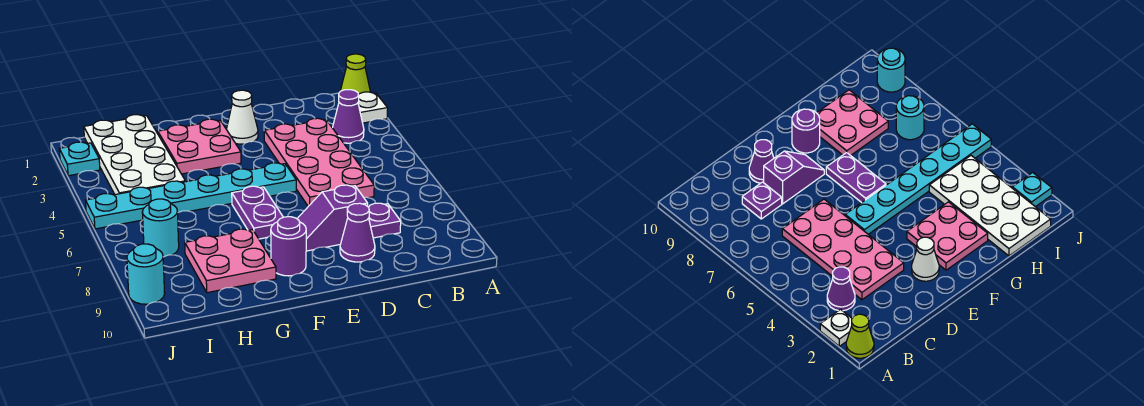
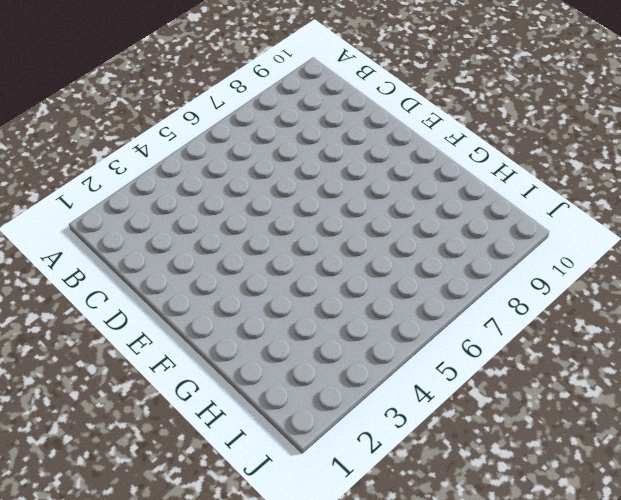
none -> lime 1x1 cone [340,54,370,94]
none -> white 1x1 plate [358,92,388,123]
none -> purple 1x1 cone [333,90,364,143]

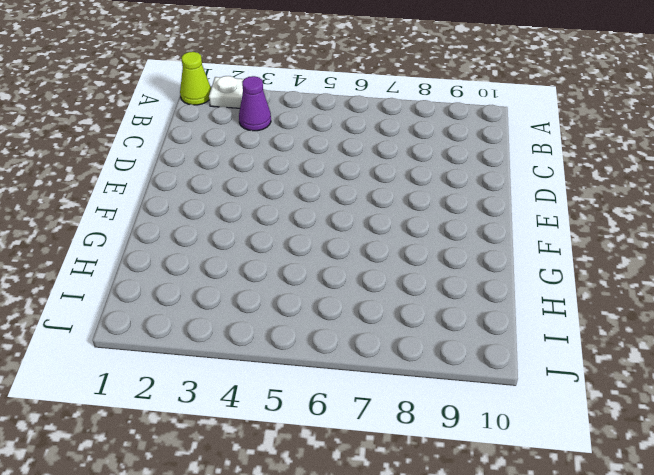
none -> pink 2x4 plate [264,118,374,206]
none -> purple 1x1 plate [369,203,401,238]
none -> purple 1x2 slope [297,185,368,251]

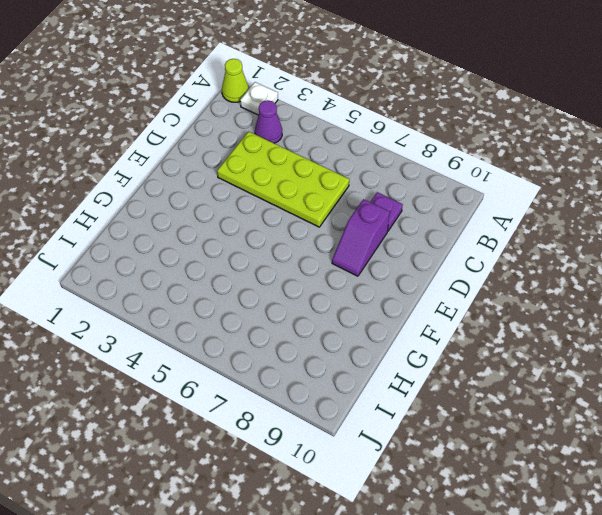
lime 2x4 plate [217,131,349,227] -> pink 2x4 plate [264,118,374,206]
none -> purple 1x1 cone [340,203,375,262]
none -> white 1x1 cone [226,90,258,144]
none -> cyan 1x6 plate [86,163,296,229]

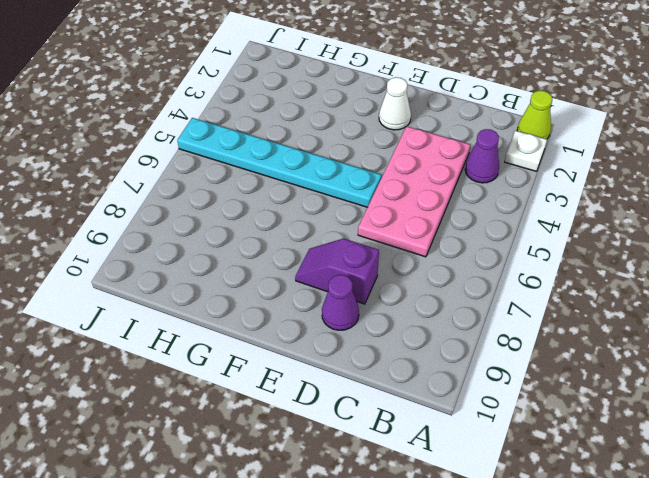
none -> purple 1x1 plate [369,203,401,238]
none -> pink 2x2 plate [158,119,241,174]
none -> purple 1x2 plate [232,186,283,239]

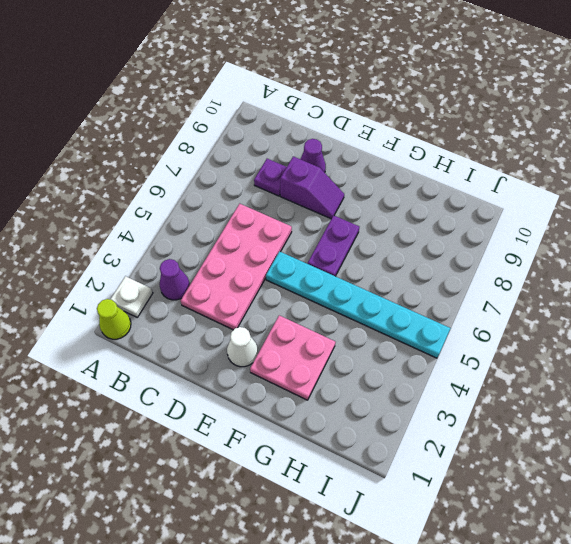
none -> purple 1x1 round brick [271,217,306,276]
none -> pink 2x2 plate [185,229,276,293]
none -> white 2x4 plate [84,115,185,195]

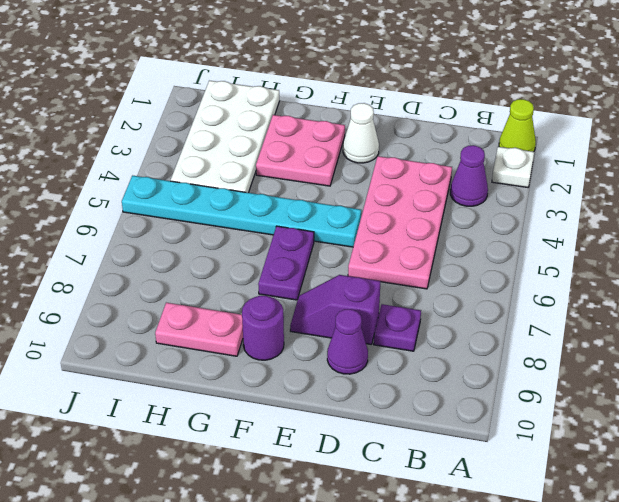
pink 1x2 plate [155,303,243,356] -> pink 2x2 plate [185,229,276,293]
none -> cyan 1x1 round brick [142,199,179,257]
none -> cyan 1x1 plate [59,142,100,176]
none -> cyan 1x1 round brick [127,244,165,304]

